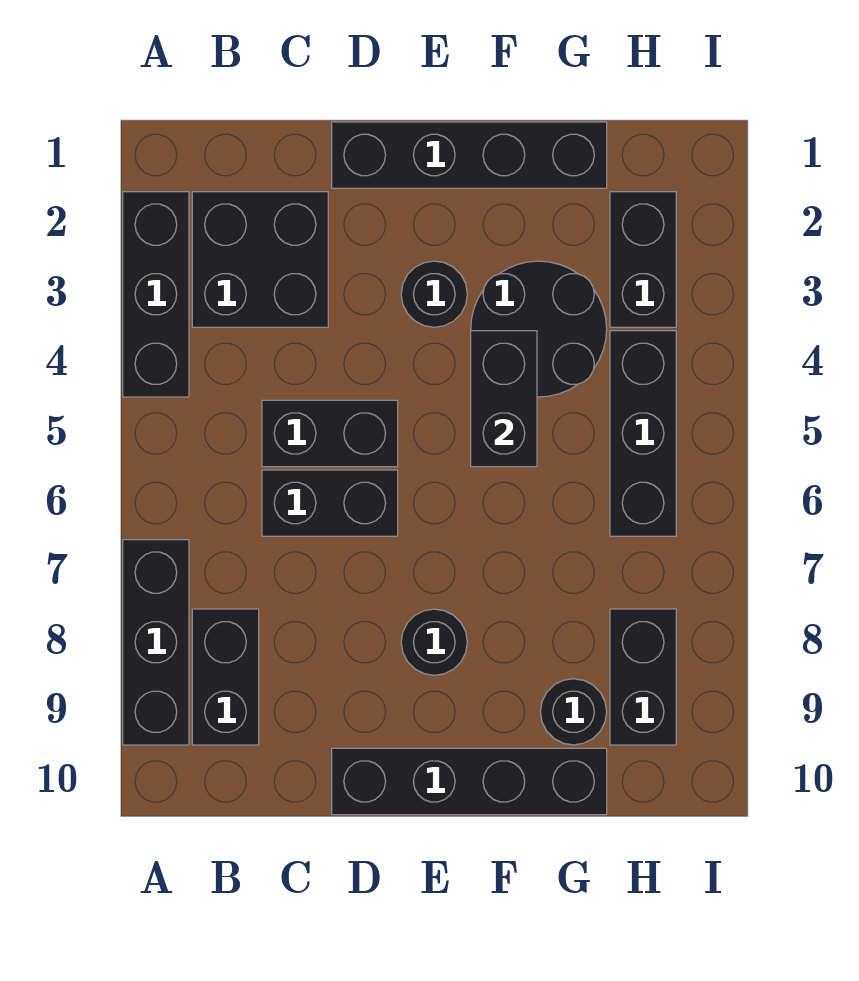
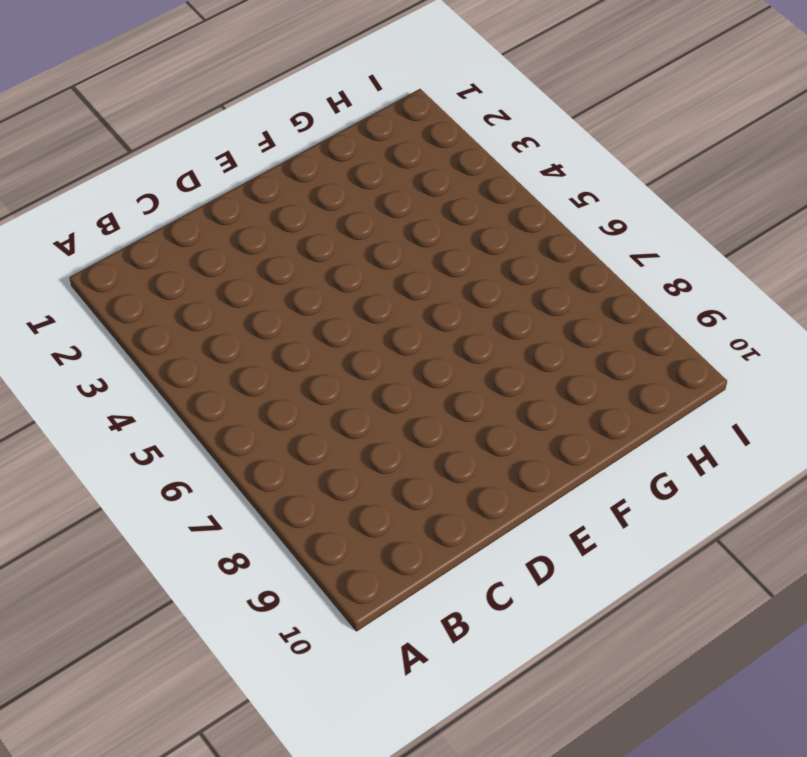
none -> black 1x3 brick [123,192,189,397]
none -> black 1x3 brick [123,540,189,745]
none -> black 2x2 brick [192,192,328,327]

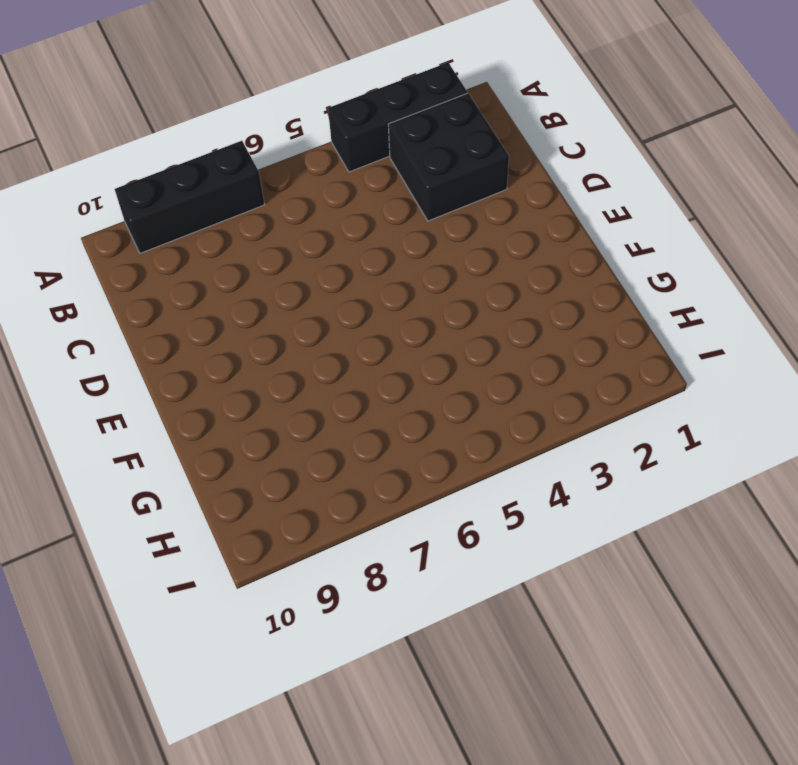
none -> black 1x2 brick [192,609,259,745]
none -> black 1x2 brick [262,400,398,467]
none -> black 1x2 brick [262,470,398,536]

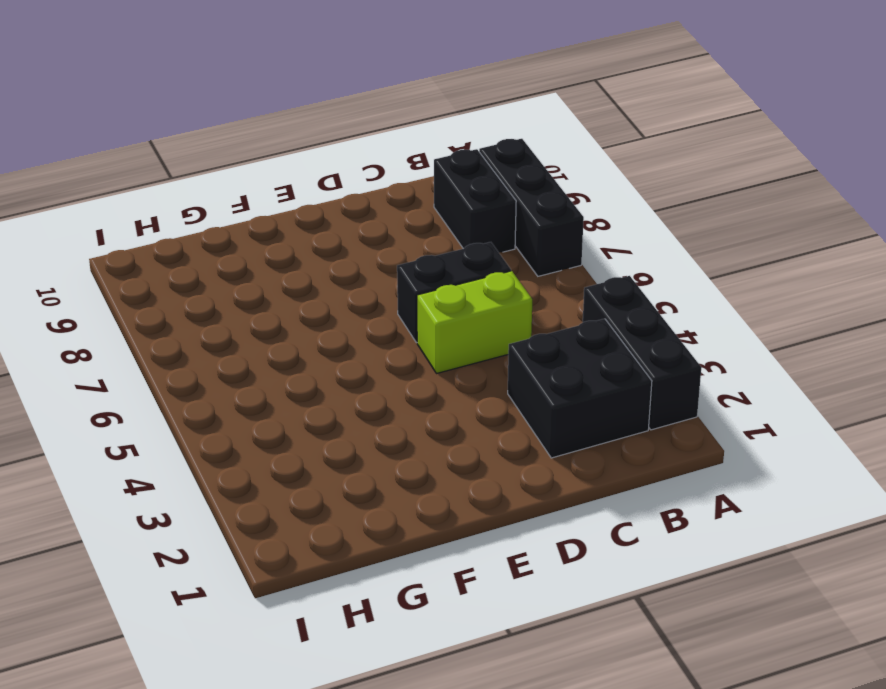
lime 1x2 brick [417,271,532,374] -> black 1x2 brick [262,400,398,467]
none -> black 1x4 brick [332,122,607,188]
none -> black 1x4 brick [332,748,607,815]
none -> black 1x1 round brick [401,261,467,327]

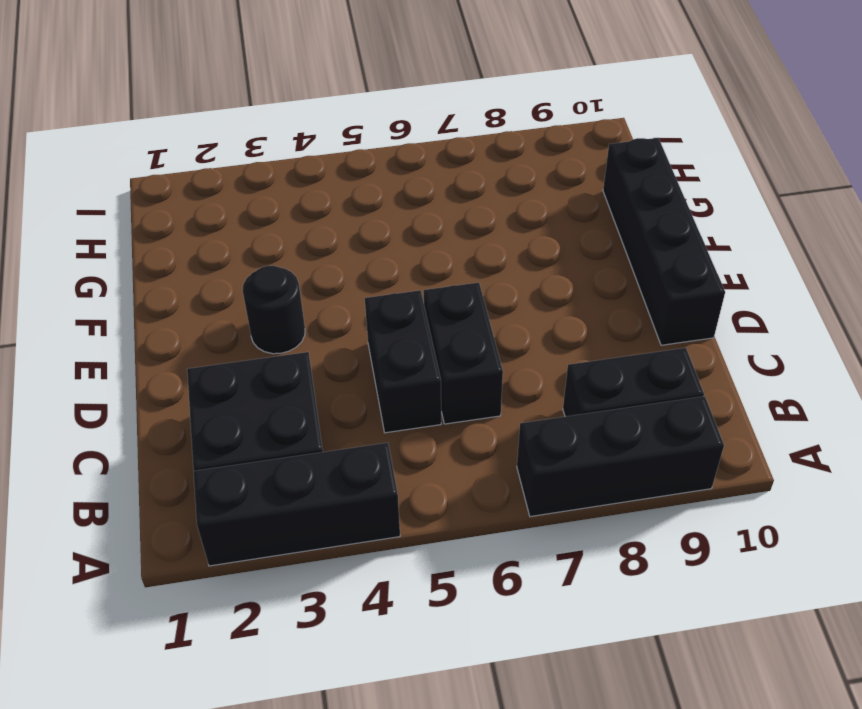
none -> black 1x4 brick [332,122,607,188]
none -> black 1x1 round brick [401,609,467,675]
none -> black 2x2 round brick [471,261,607,397]

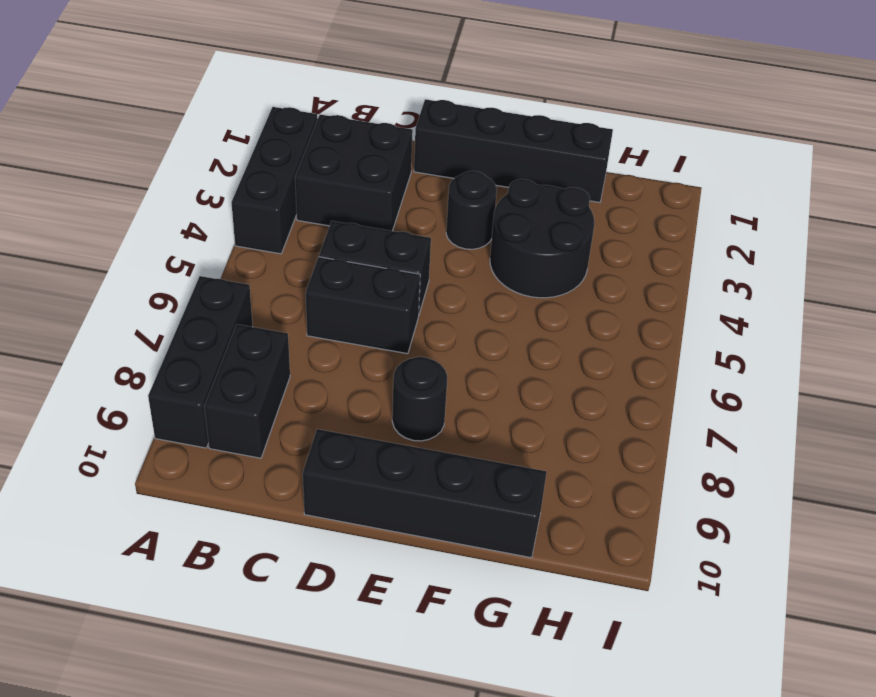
none -> black 1x1 round brick [540,679,607,745]
none -> black 1x2 brick [610,192,676,327]
none -> black 1x3 brick [610,331,676,536]

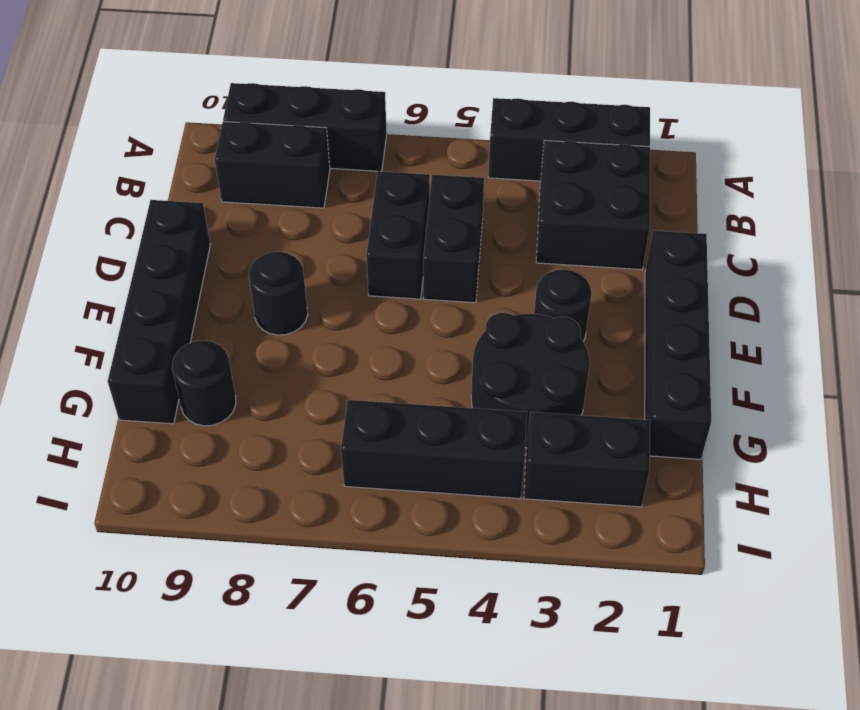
none -> black 1x2 brick [610,609,676,745]
none -> black 1x2 brick [471,331,537,467]

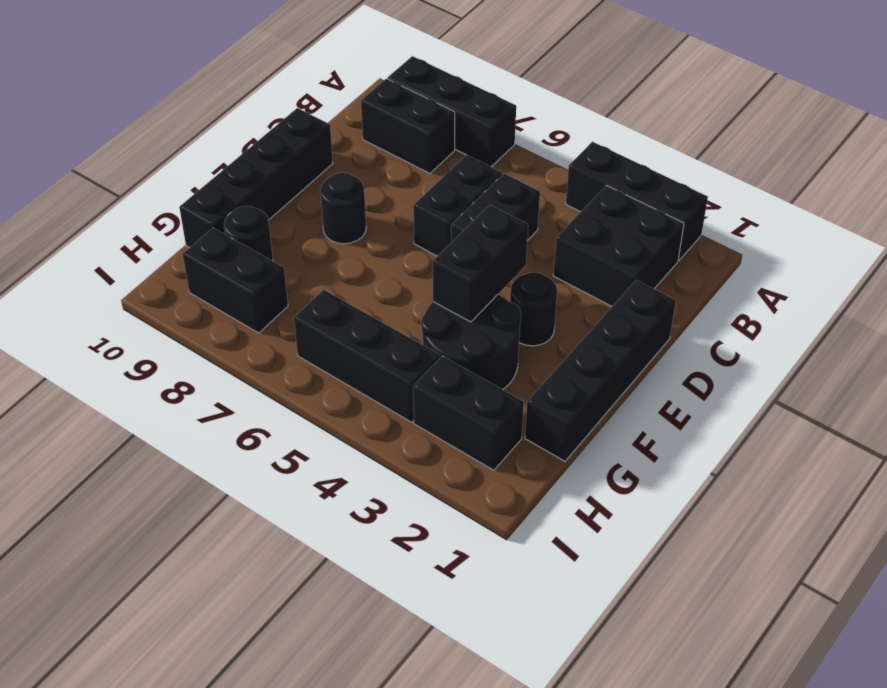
black 1x2 brick [433,205,528,322] -> black 1x2 brick turned to [471,331,537,467]

